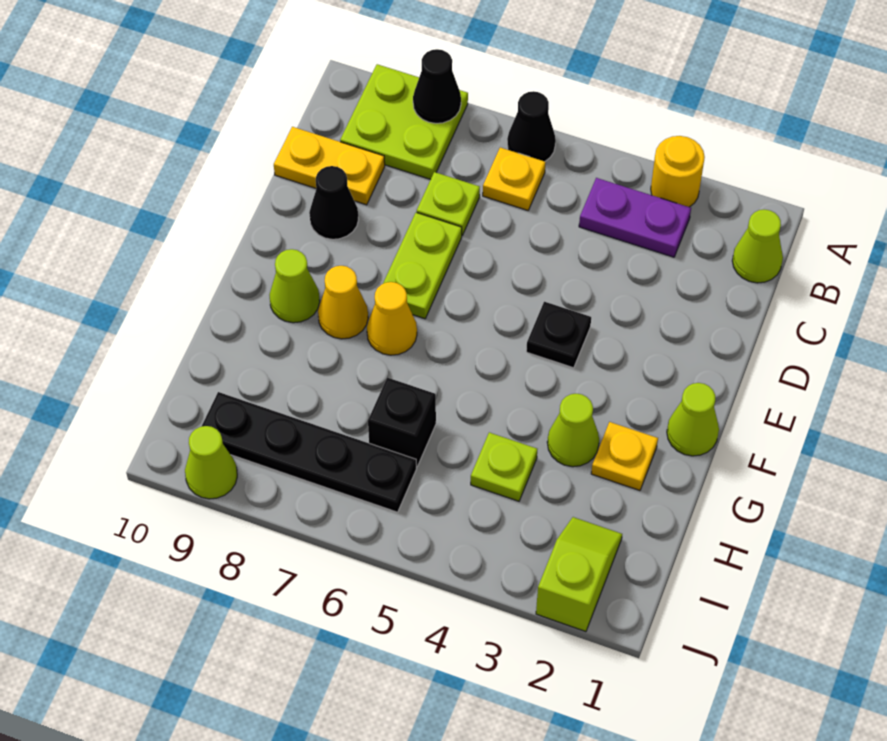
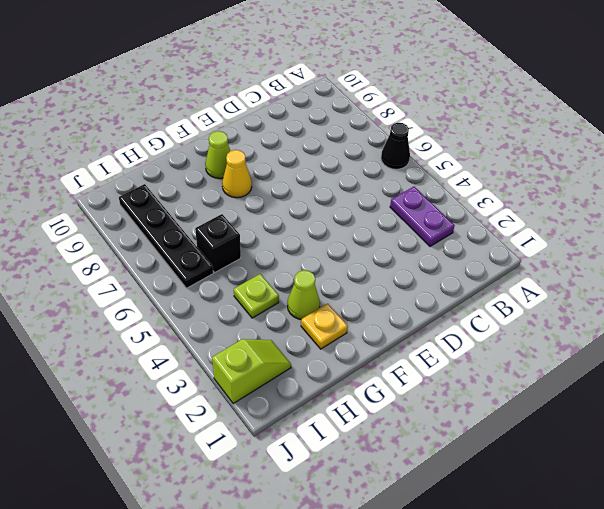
none -> yellow 1x1 round brick [651,136,705,207]
none -> lime 2x2 plate [340,64,468,179]
none -> lime 1x1 cone [732,209,783,283]

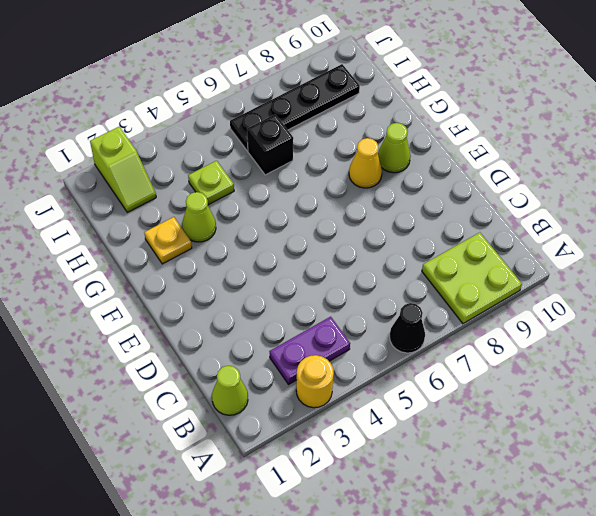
none -> yellow 1x1 plate [483,147,546,210]
none -> lime 1x1 plate [417,172,480,235]
none -> yellow 1x2 plate [274,127,385,205]

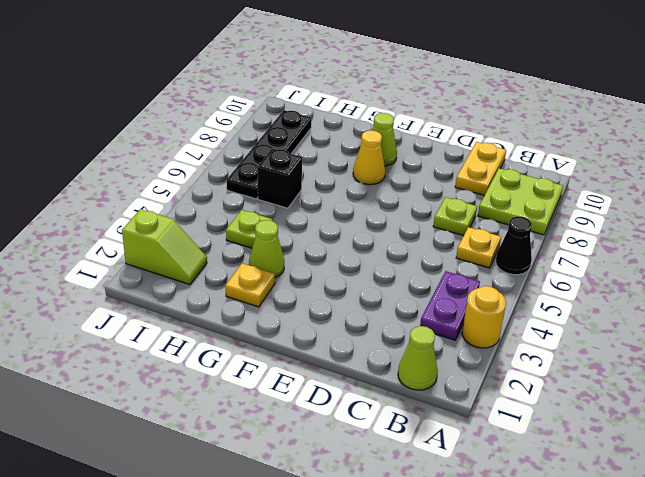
none -> lime 1x2 plate [383,212,462,319]
none -> black 1x1 cone [309,166,359,239]
none -> black 1x1 plate [526,302,591,368]

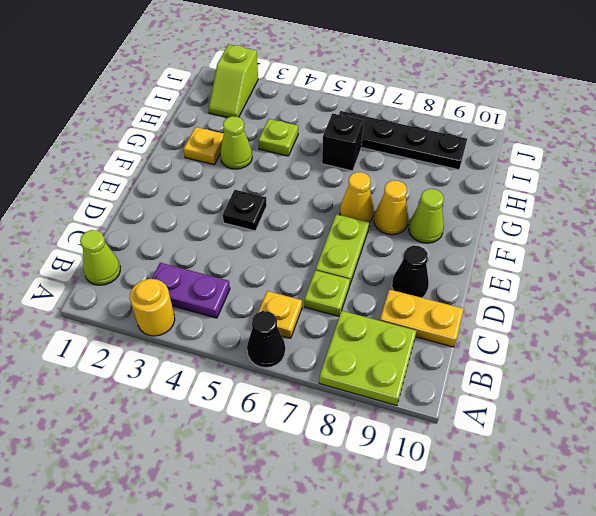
none -> lime 1x1 cone [667,383,719,456]
none -> lime 1x1 cone [185,426,237,499]
none -> black 1x1 cone [413,49,461,123]

